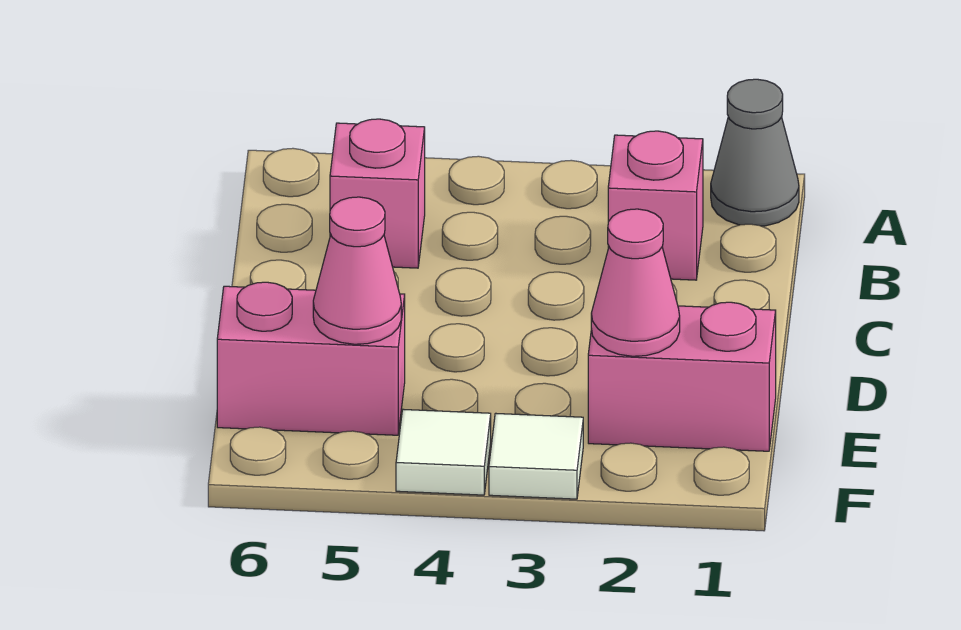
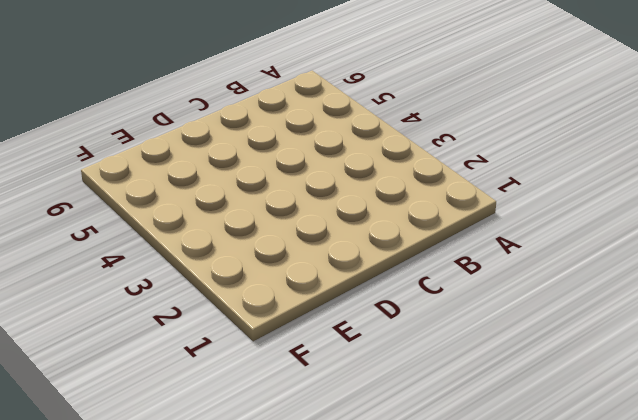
none -> grey 1x1 cone [711,79,799,226]
none -> pink 1x1 brick [608,131,703,280]

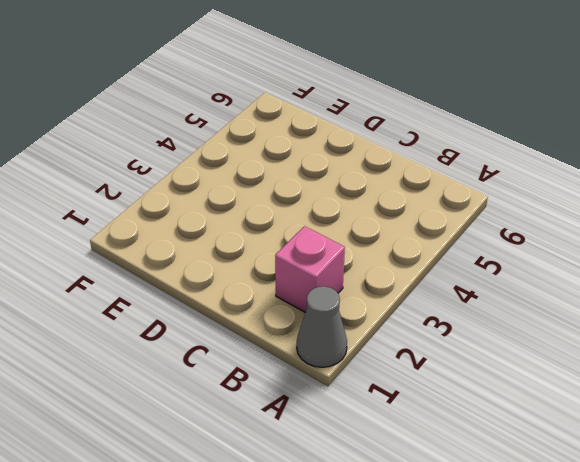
none -> pink 1x1 brick [330,119,425,268]
none -> pink 1x2 brick [588,302,776,451]

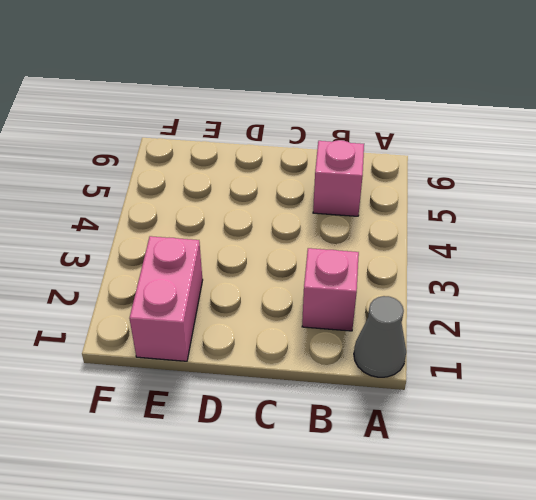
none -> pink 1x2 brick [217,282,405,435]
none -> white 1x1 tile [489,413,583,499]

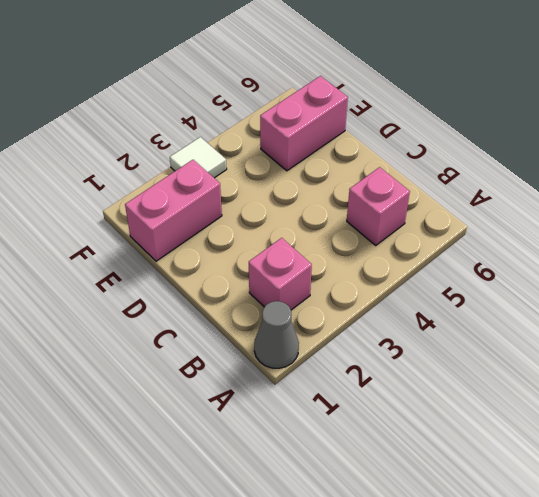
none -> white 1x1 tile [396,409,491,495]
none -> pink 1x1 cone [591,209,680,356]

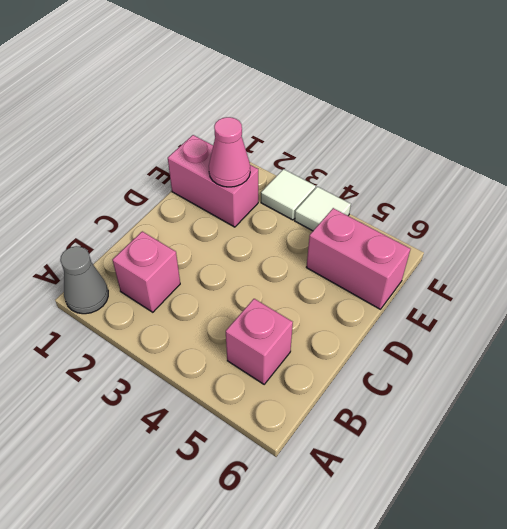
none -> pink 1x1 cone [313,197,401,344]

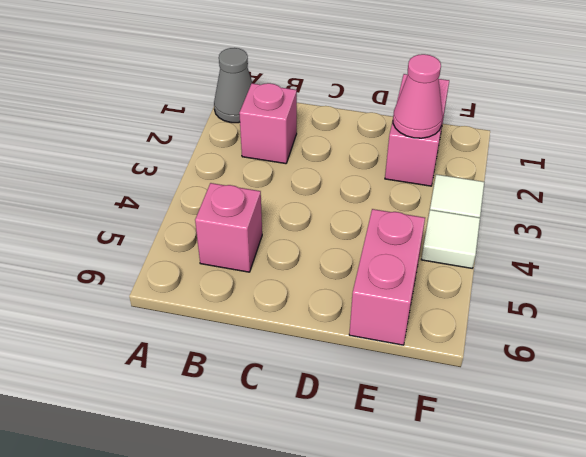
none -> pink 1x1 cone [313,197,401,344]

